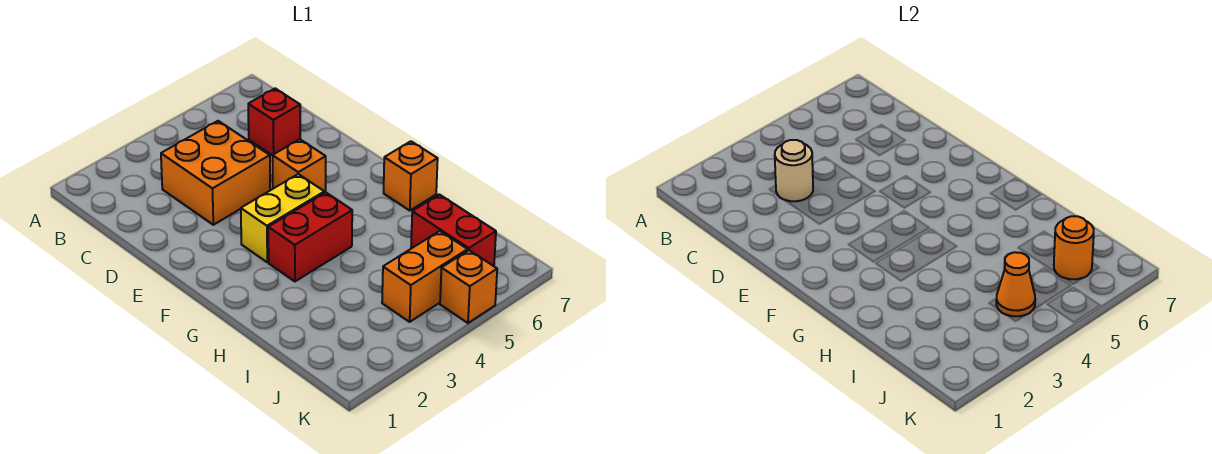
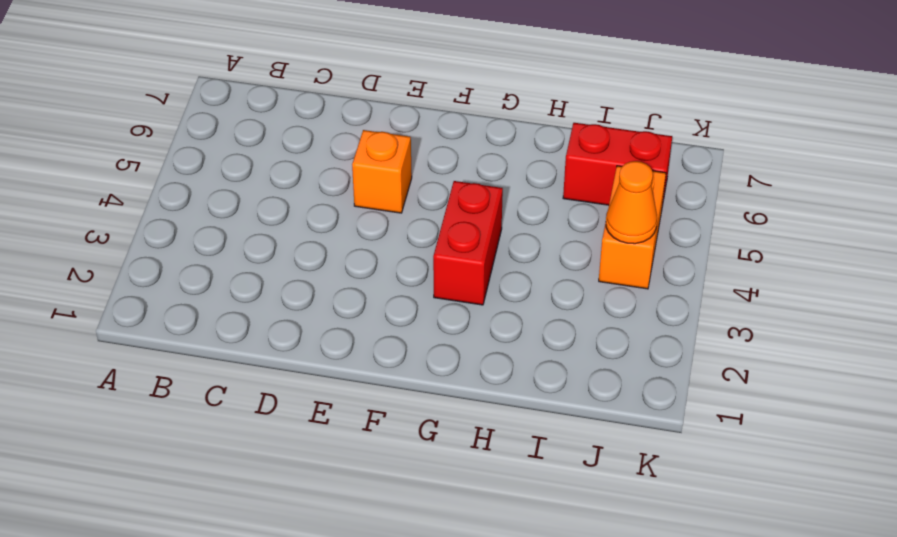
none -> orange 2x2 brick [161,121,270,225]
none -> red 1x1 brick [248,88,300,156]
none -> yellow 1x2 brick [241,174,324,262]

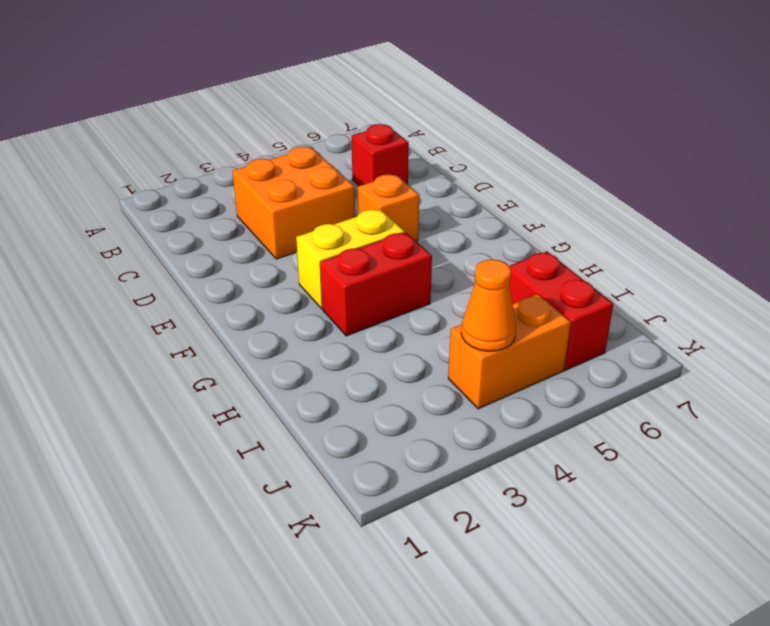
none -> orange 1x1 brick [384,141,438,211]
none -> orange 1x1 brick [440,250,497,323]
none -> tan 1x1 round brick [775,140,813,201]

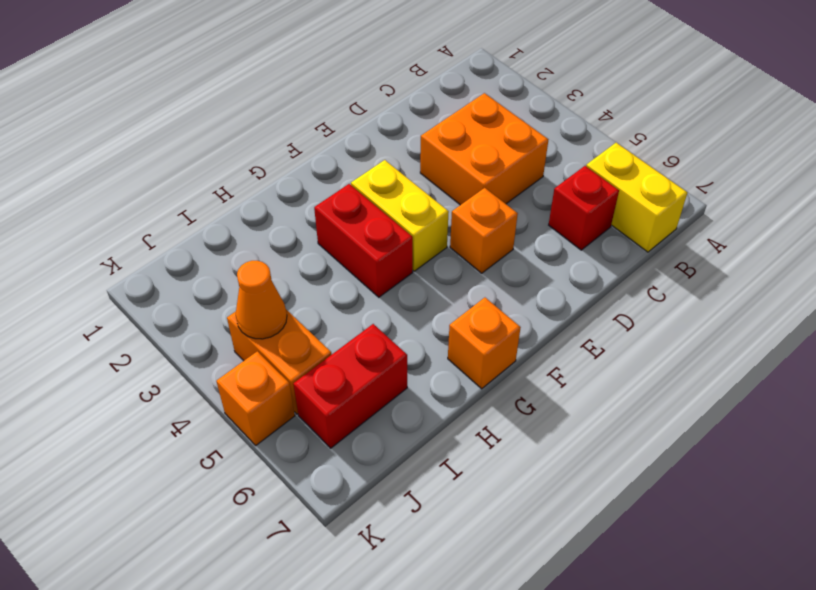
yellow 1x2 brick [586,143,687,252] -> none
none -> tan 1x1 round brick [775,140,813,201]
none -> orange 1x1 round brick [1054,216,1094,279]

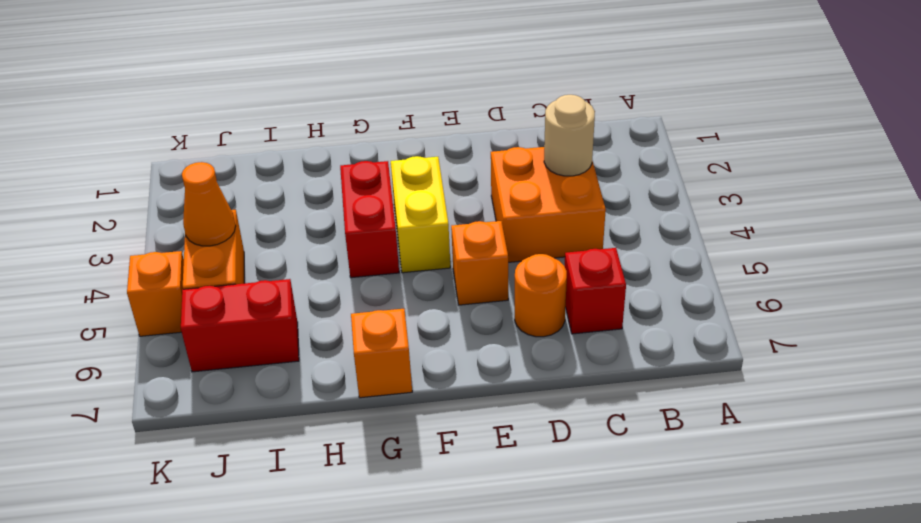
orange 1x1 round brick [515,254,567,337] -> orange 1x1 round brick moved to [1054,216,1094,279]

